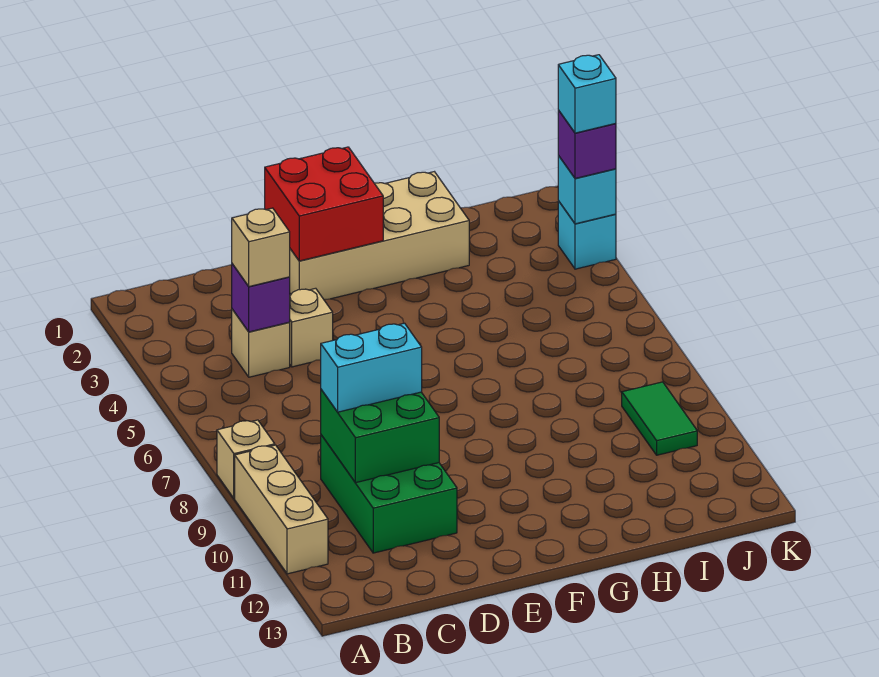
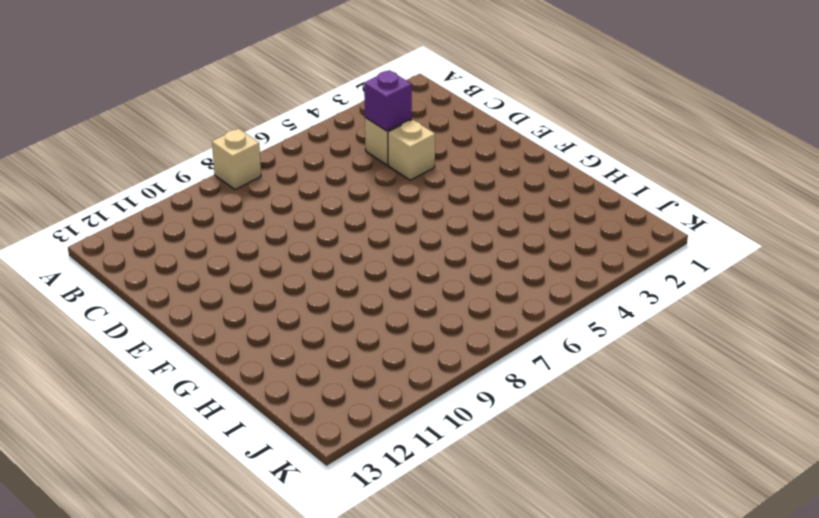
none -> tan 1x3 brick [235,445,328,574]
none -> green 2x3 brick [321,435,457,553]
none -> tan 2x4 brick [290,172,469,299]

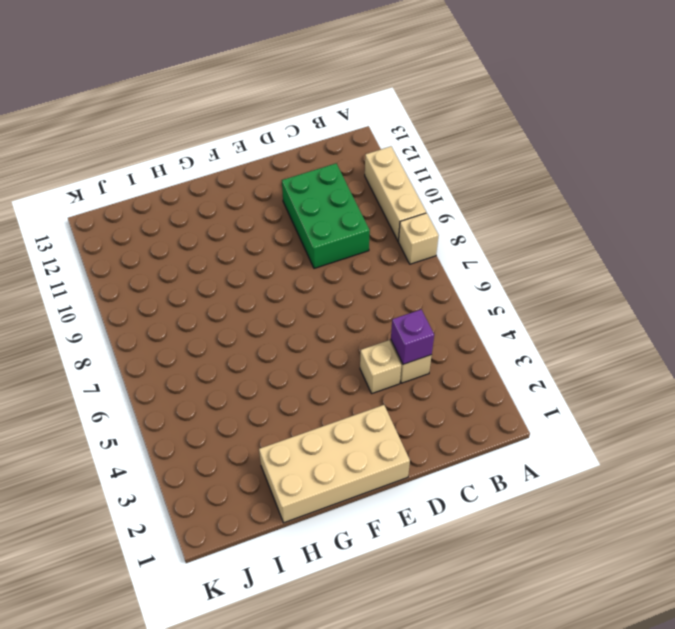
none -> green 1x2 tile [622,382,697,455]
none -> cyan 1x1 brick [558,201,616,269]
none -> green 2x2 brick [321,390,439,483]

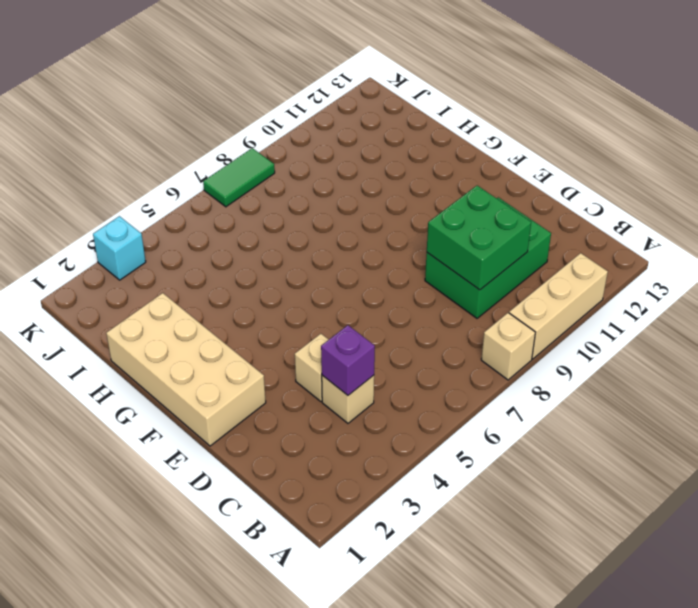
green 1x2 tile [203,148,275,207] -> green 1x2 tile moved to [622,382,697,455]
none -> red 2x2 brick [265,147,383,261]
none -> cyan 1x1 brick [558,155,616,224]
none -> tan 1x1 brick [232,208,290,287]

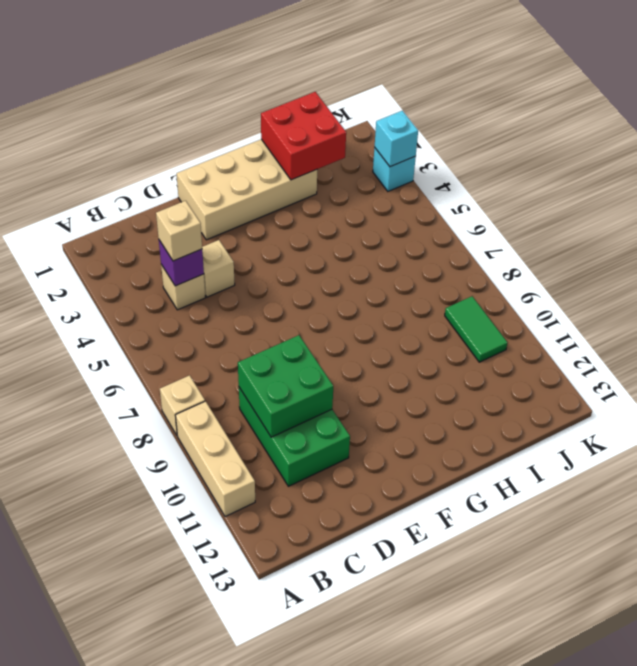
red 2x2 brick [261,92,346,180] -> red 2x2 brick moved to [265,147,383,261]
none -> cyan 1x2 brick [321,323,422,412]
none -> purple 1x1 brick [558,110,616,178]
none -> cyan 1x1 brick [558,55,616,133]

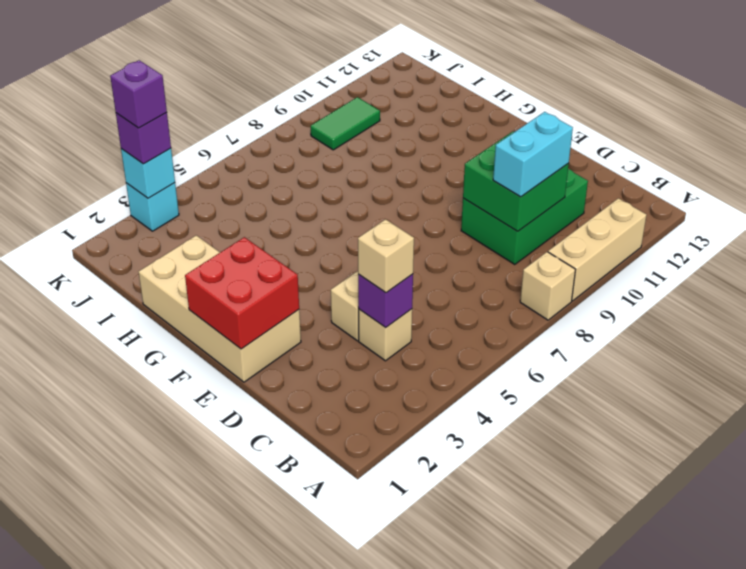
cyan 1x2 brick [493,112,573,197] -> cyan 1x2 brick turned to [321,323,422,412]
purple 1x1 brick [110,60,167,128] -> cyan 1x1 brick [558,55,616,133]

